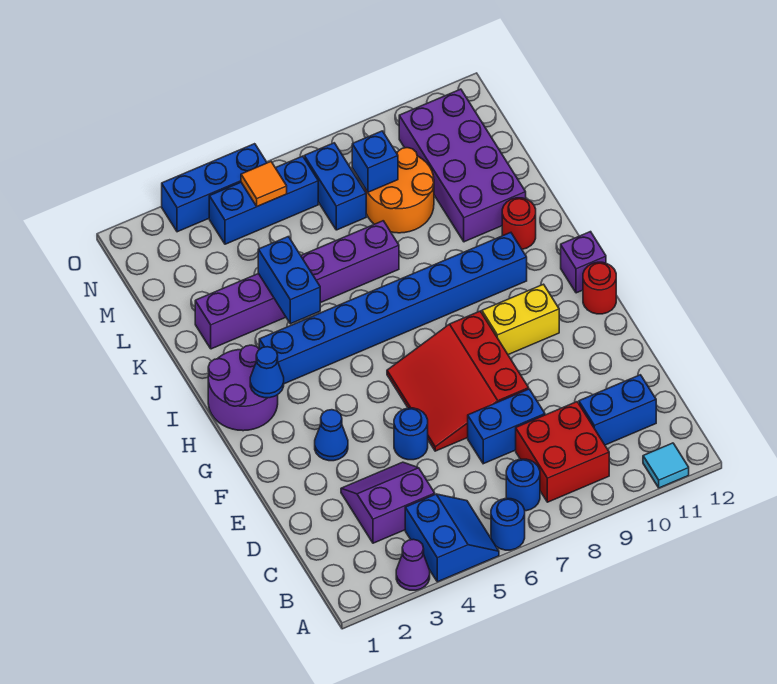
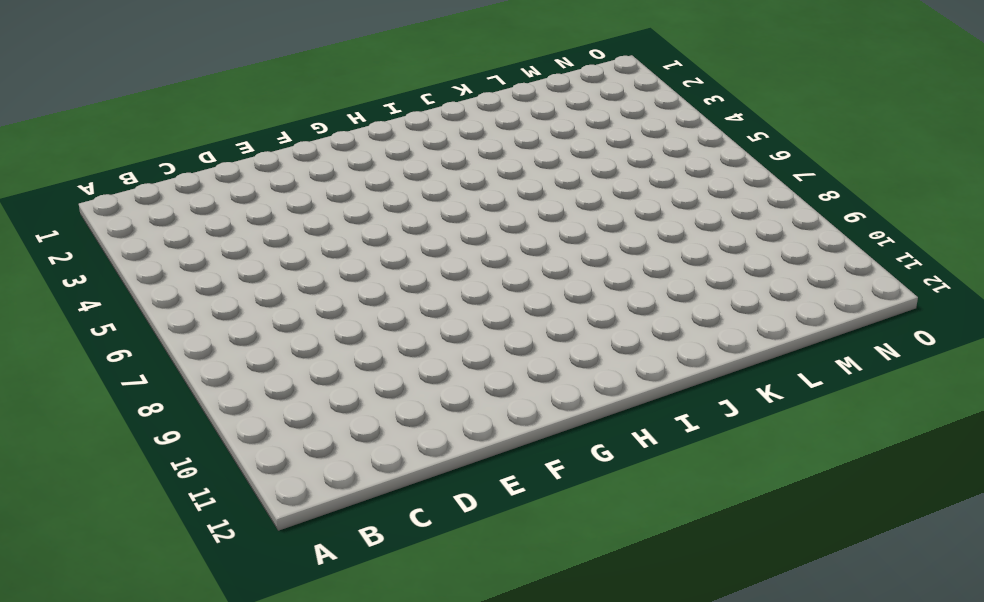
none -> purple 1x1 cone [396,539,430,590]
none -> blue 2x2 slope [405,494,499,582]
none -> blue 1x1 round brick [491,499,525,550]

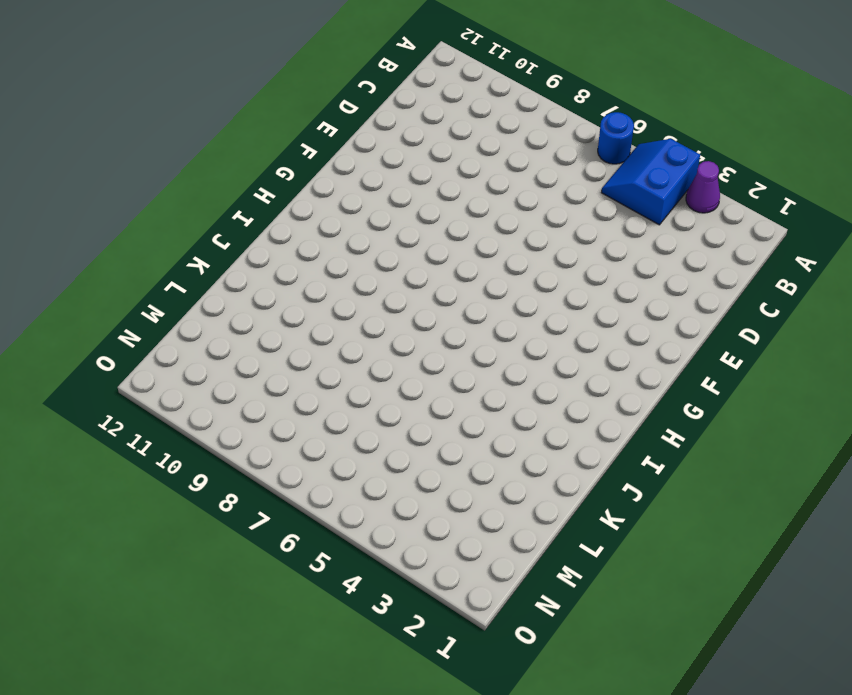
none -> cyan 1x1 tile [643,443,689,488]
none -> blue 1x1 round brick [506,459,540,511]
none -> red 2x2 brick [516,402,609,502]

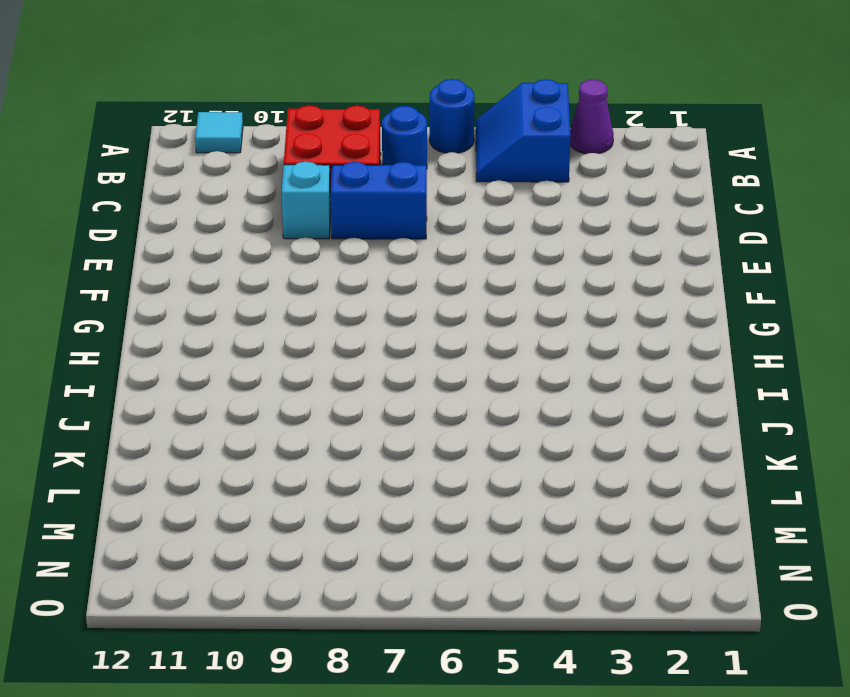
cyan 1x1 brick [282,162,331,239] -> none
none -> purple 2x2 slope [341,462,435,543]
none -> blue 1x2 brick [579,375,656,445]
none -> blue 1x1 round brick [394,408,428,460]

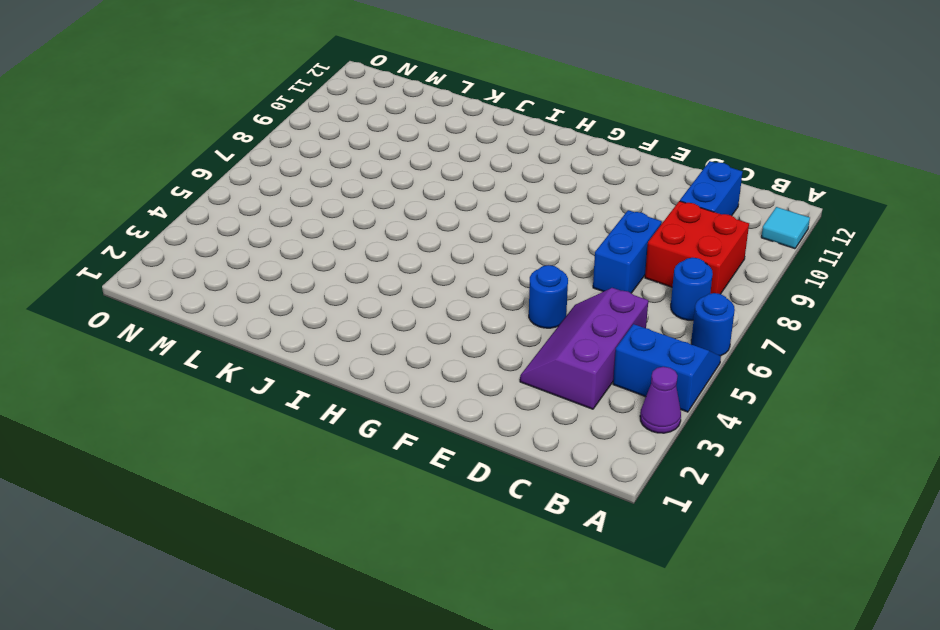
purple 2x3 slope [520,288,648,409] -> purple 2x2 slope [341,462,435,543]
none -> red 3x3 slope [387,311,529,451]
none -> blue 1x1 cone [315,410,348,461]
none -> yellow 1x2 brick [482,284,559,355]

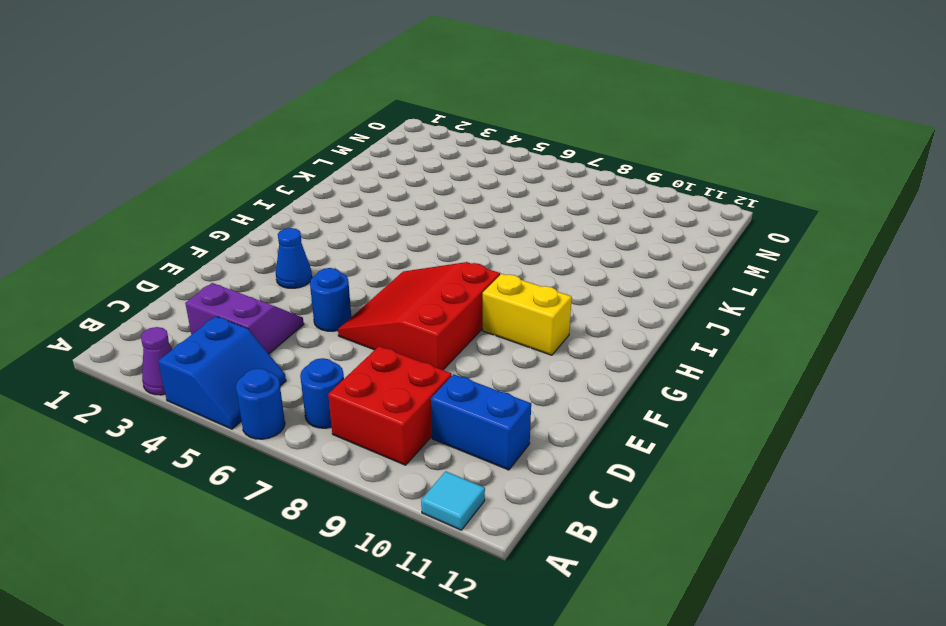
none -> blue 1x2 brick [468,389,545,464]
none -> red 1x1 round brick [583,262,616,314]
none -> purple 2x2 round brick [208,345,278,431]

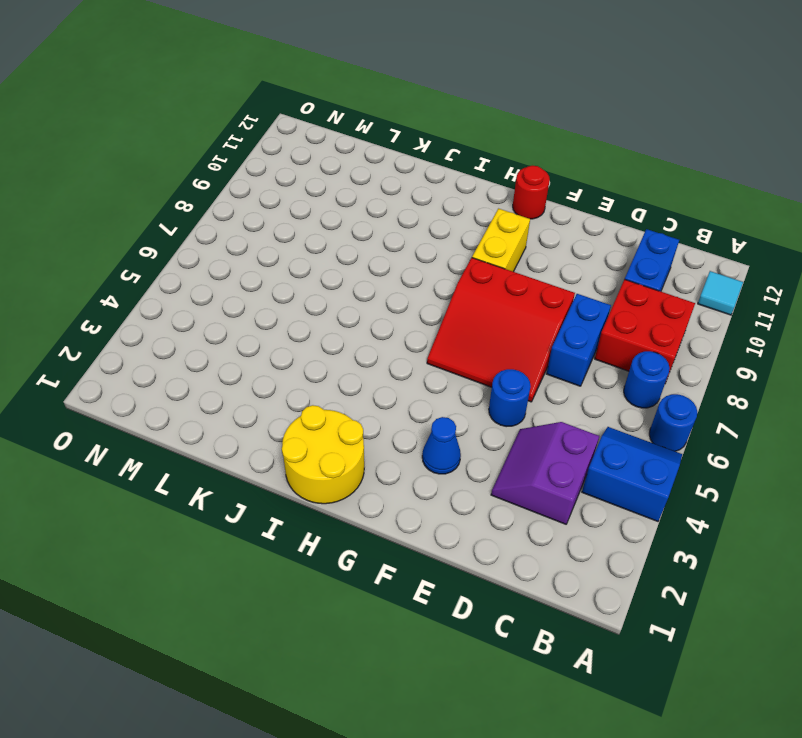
yellow 2x2 round brick [282,405,364,504] -> purple 2x2 round brick [208,345,278,431]
none -> purple 1x1 cone [396,539,430,590]
none -> purple 1x1 brick [561,232,606,293]
none -> blue 1x8 brick [259,233,527,384]

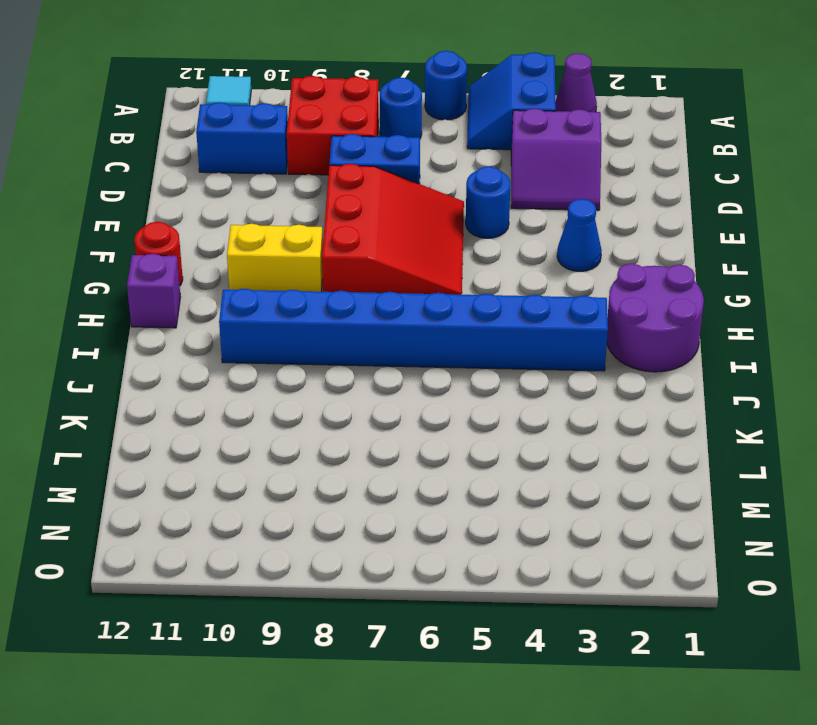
none -> red 1x1 round brick [502,198,536,249]
none -> purple 1x6 brick [195,221,399,349]
none -> purple 2x4 brick [399,89,526,242]

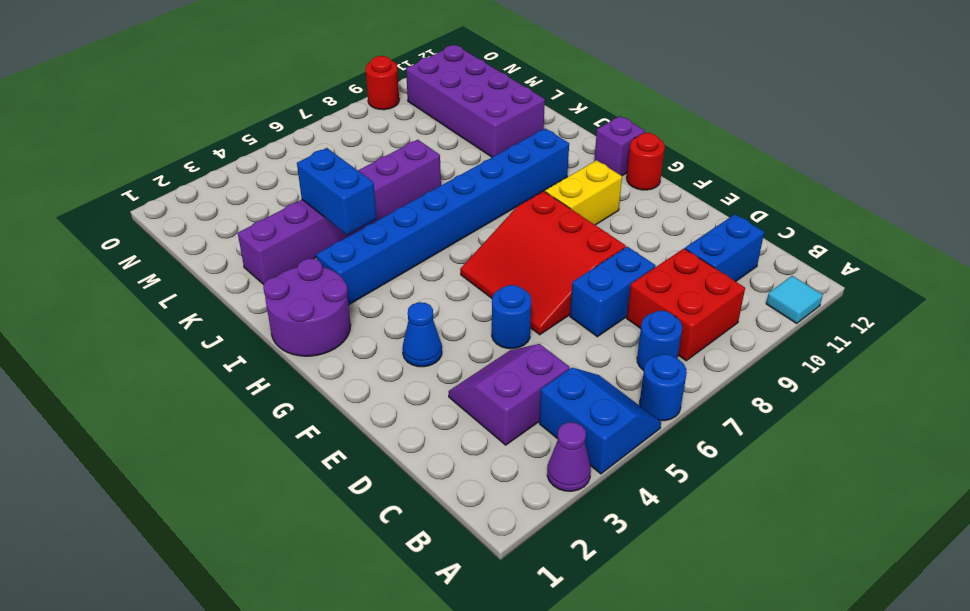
red 1x1 round brick [366,56,399,110] -> red 1x1 round brick moved to [502,198,536,249]
none -> orange 2x2 round brick [364,148,434,233]
none -> blue 1x2 brick [304,143,366,230]
none -> blue 1x3 brick [209,156,318,244]

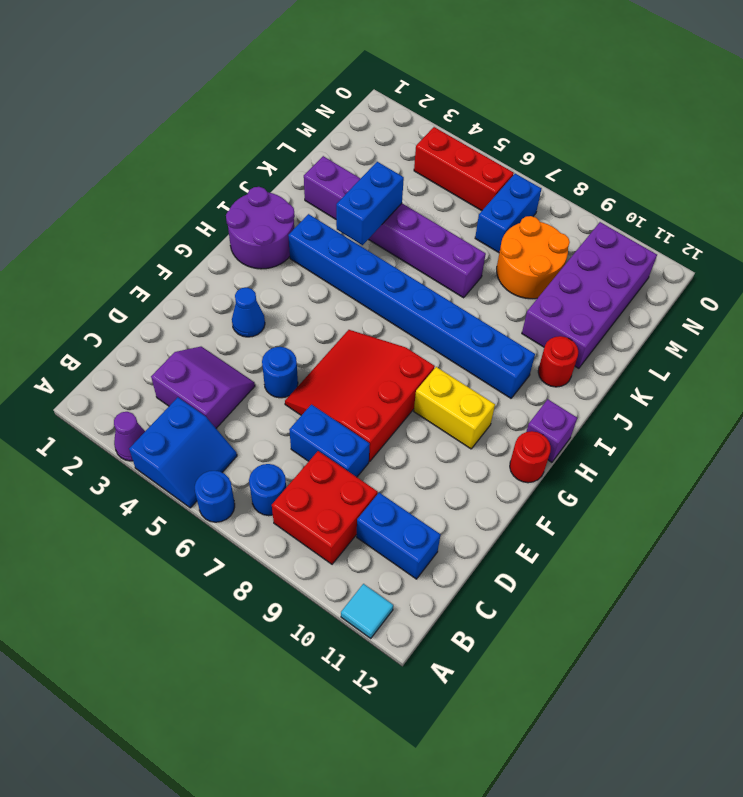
red 1x3 brick [414,127,514,211] -> blue 1x3 brick [209,156,318,244]
none -> blue 1x3 brick [162,144,267,232]
none -> blue 1x1 cone [250,347,284,398]
none -> blue 1x1 brick [352,131,398,192]

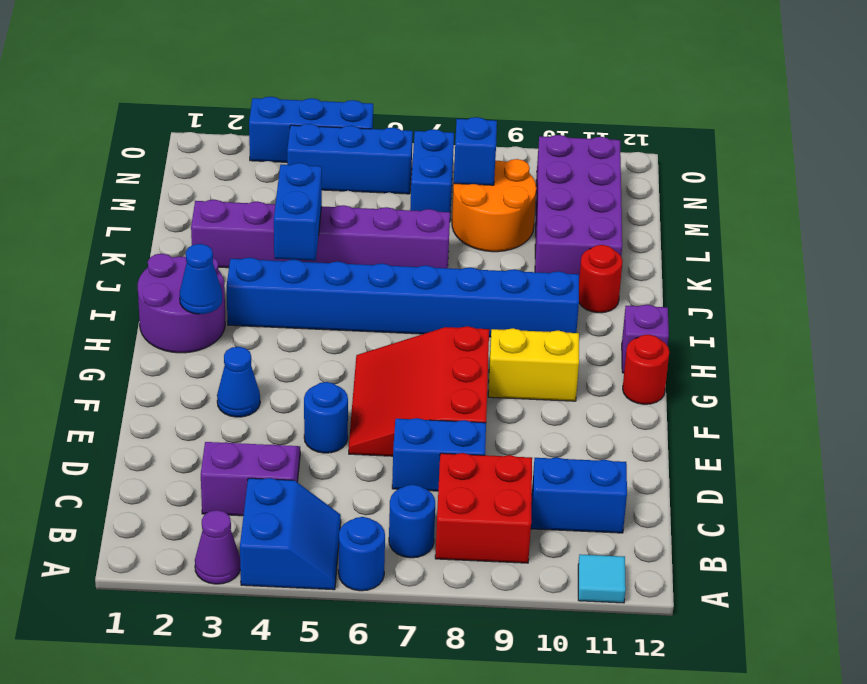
none -> orange 1x1 tile [241,162,287,206]

